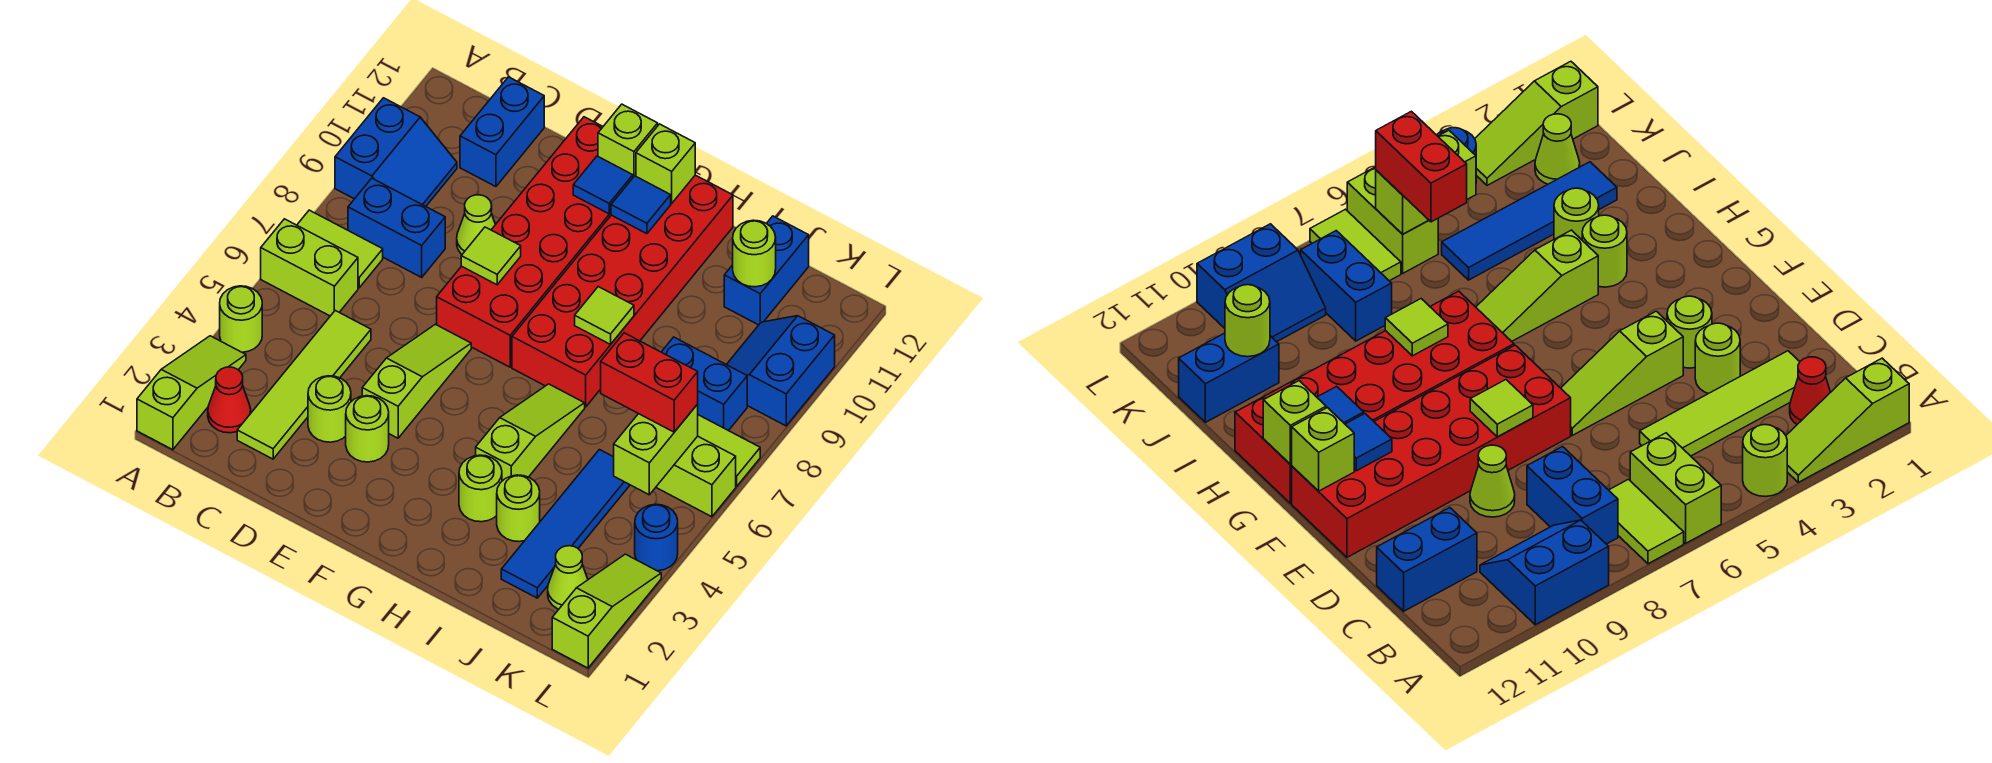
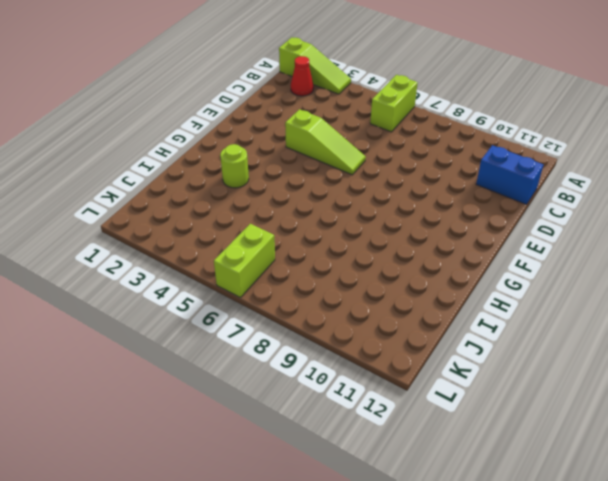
none -> lime 1x1 round brick [220,286,262,352]
none -> lime 1x2 tile [297,210,383,288]
none -> blue 2x2 slope [335,98,457,206]
none -> blue 1x2 brick [348,178,445,277]

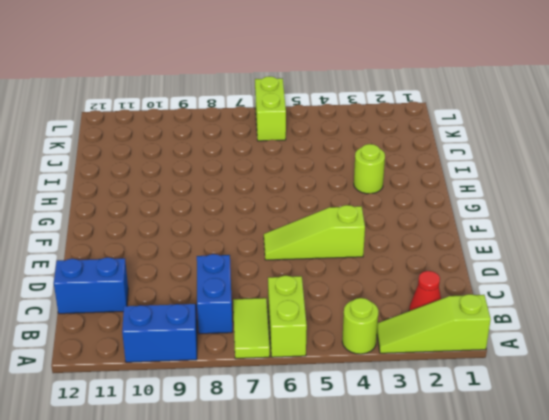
none -> lime 1x4 tile [237,311,371,459]
none -> lime 1x1 round brick [308,376,351,442]
none -> lime 1x1 cone [457,195,495,254]
none -> lime 1x1 round brick [346,396,389,462]

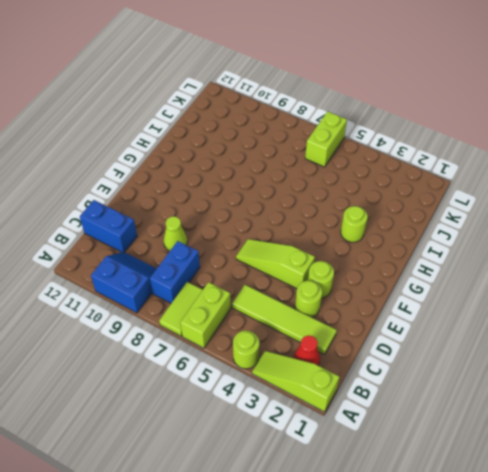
none -> red 2x6 brick [437,117,611,367]
none -> red 2x6 brick [512,175,733,407]
none -> lime 1x3 slope [476,384,585,481]
none -> lime 1x1 round brick [497,475,540,542]

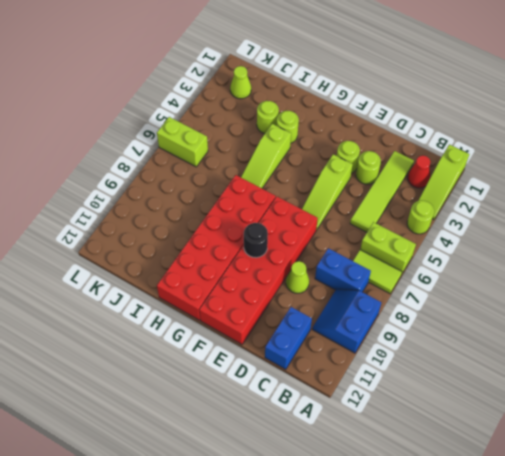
black 1x1 round brick [244,223,268,258] -> none
none -> blue 1x4 tile [501,450,630,598]
none -> blue 1x2 brick [662,337,747,431]
none -> blue 1x2 brick [724,216,809,325]
none -> lime 1x2 tile [698,415,760,486]

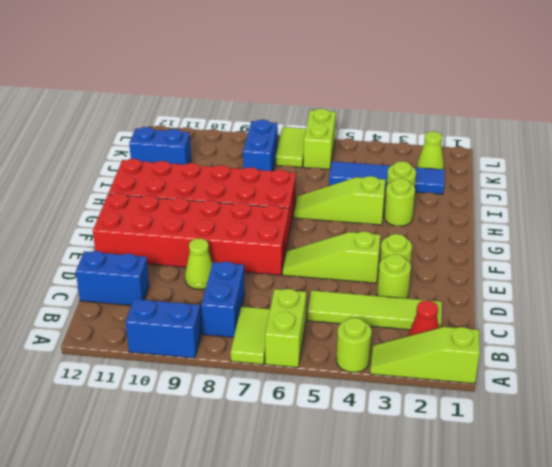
none -> blue 2x2 slope [726,316,835,426]
none -> lime 1x3 slope [552,554,661,668]
none -> blue 1x1 round brick [635,504,678,571]
none -> lime 1x1 tile [461,227,521,285]

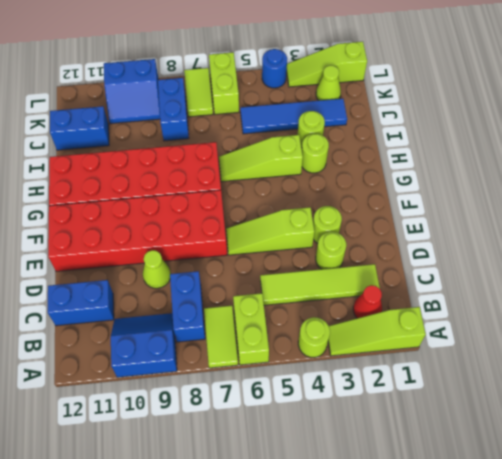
none -> lime 1x1 tile [461,227,521,285]
none -> blue 1x1 tile [573,156,633,214]
none -> lime 1x1 brick [598,104,658,177]
none -> blue 1x1 tile [611,176,671,234]

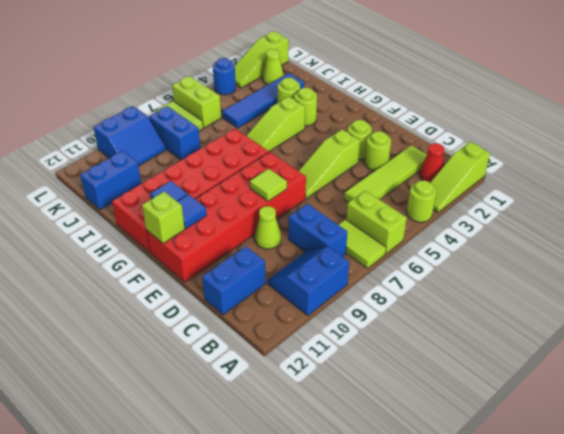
none -> lime 1x1 brick [636,124,695,203]
none -> lime 1x1 tile [575,287,634,344]
none -> lime 1x1 round brick [733,220,776,287]
none -> lime 1x2 brick [614,404,698,495]

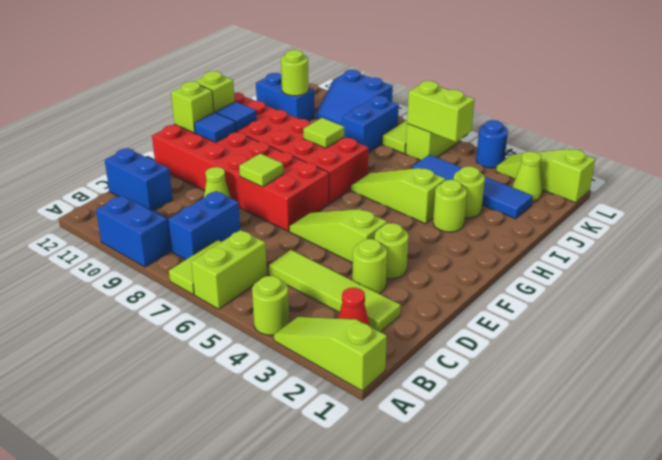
none -> red 1x2 brick [601,333,698,432]

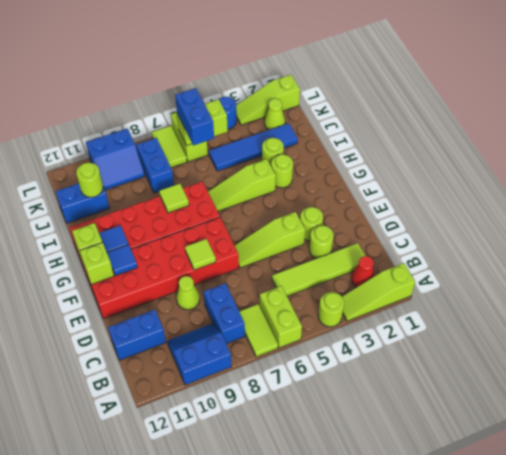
blue 1x2 brick [175,88,214,145] -> red 1x2 brick [601,333,698,432]

